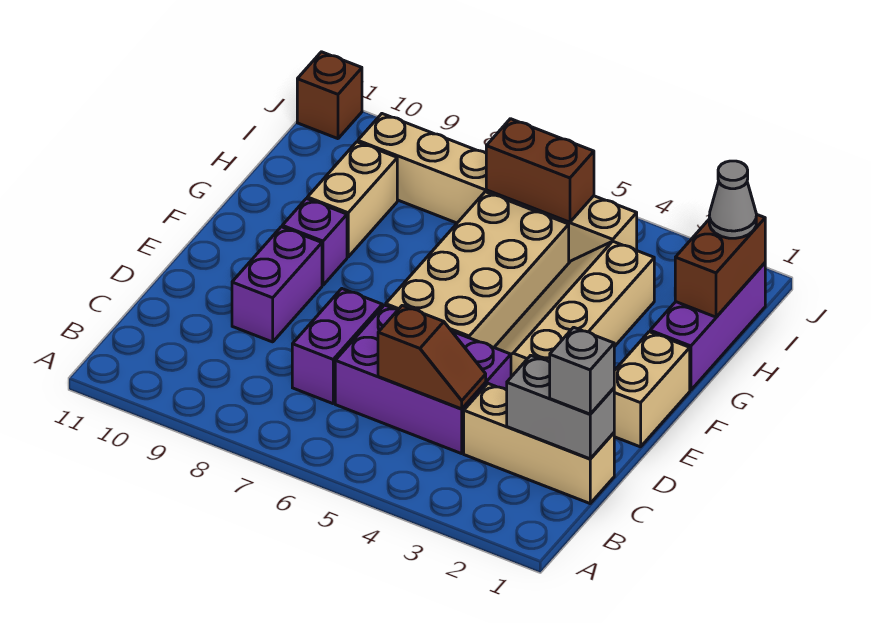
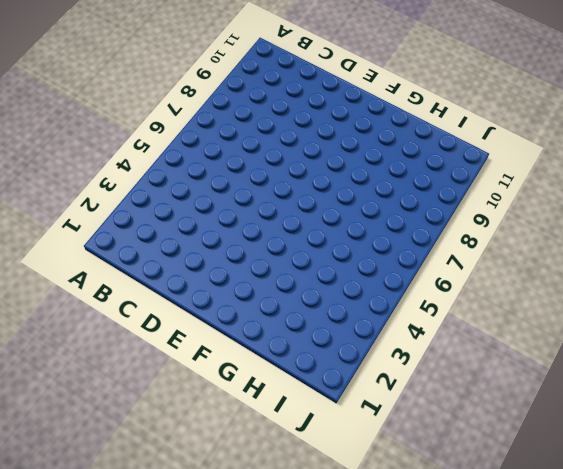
none -> tan 1x3 brick [464,384,614,503]
none -> purple 2x3 brick [335,305,511,454]
none -> purple 1x2 brick [292,289,382,404]

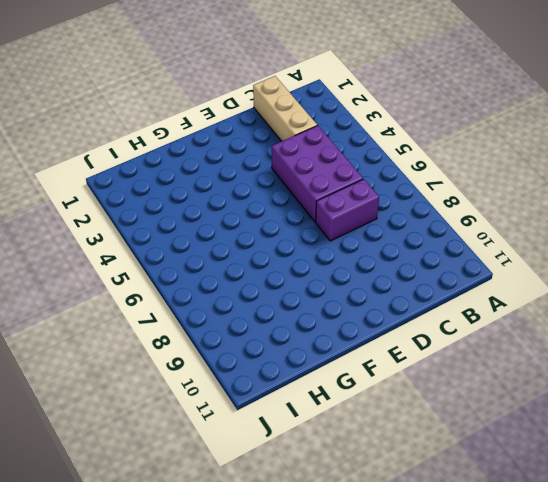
none -> purple 1x2 brick [232,227,322,342]
none -> tan 1x2 brick [614,332,690,447]
none -> tan 2x4 slope [494,241,654,377]

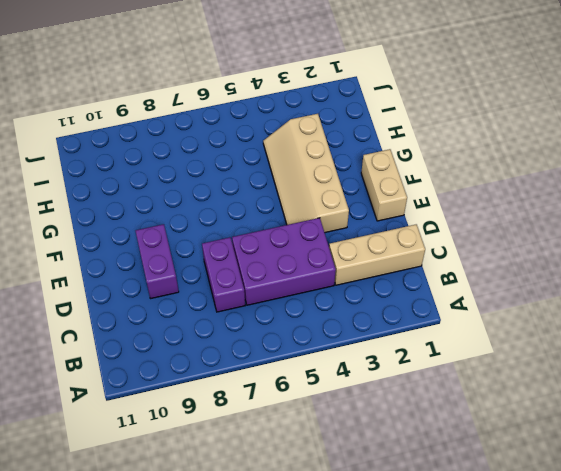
none -> tan 2x4 brick [386,192,569,347]
none -> purple 1x1 brick [282,199,347,285]
none -> purple 1x3 brick [650,263,765,390]

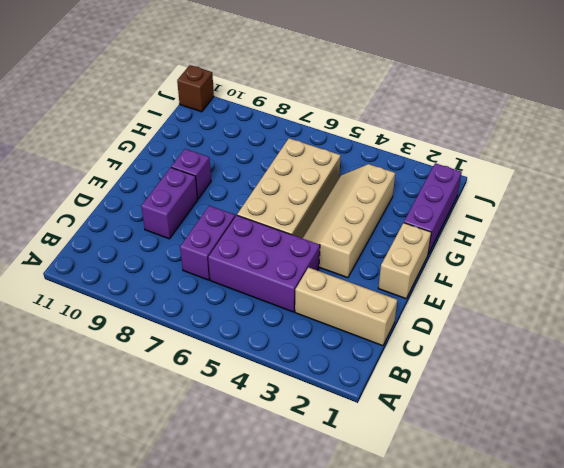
none -> tan 1x2 brick [307,142,397,257]
none -> tan 1x6 brick [358,114,637,263]
none -> grey 1x2 brick [507,355,614,459]

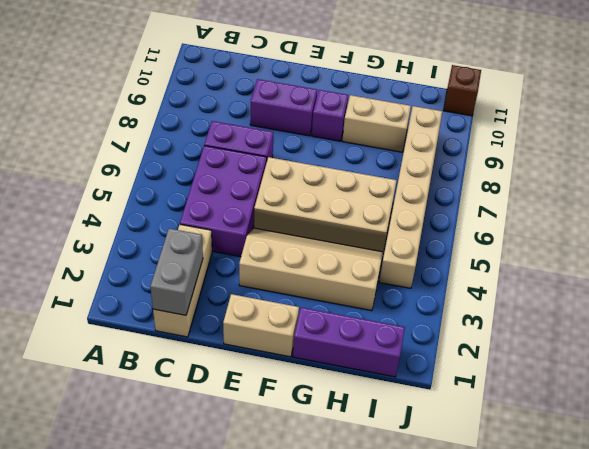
none -> brown 1x2 slope [378,305,486,409]
none -> brown 1x2 brick [675,214,765,317]
none -> brown 1x2 brick [486,119,594,222]

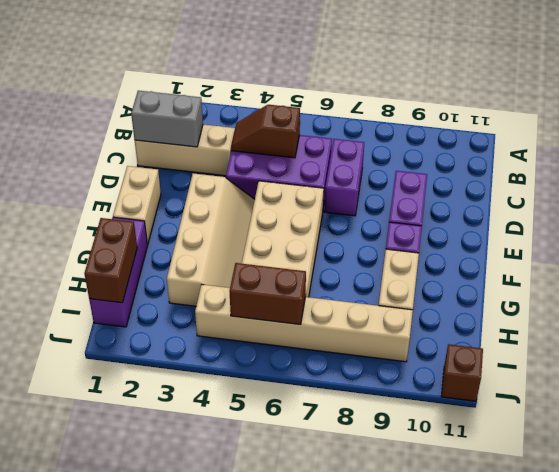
none -> grey 1x1 brick [550,327,614,414]
none -> grey 1x1 cone [709,161,756,238]

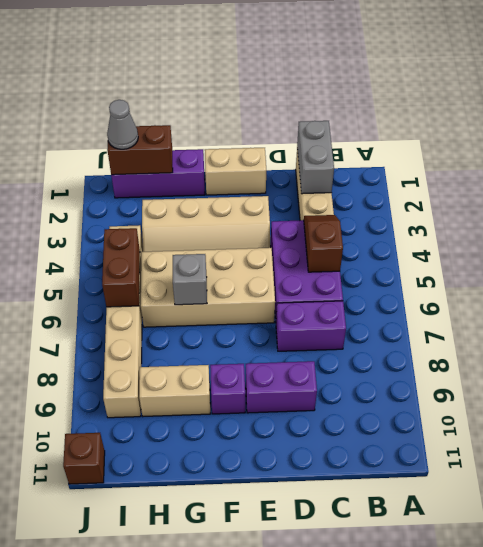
grey 1x1 brick [173,254,207,305] -> grey 1x1 brick moved to [550,327,614,414]

